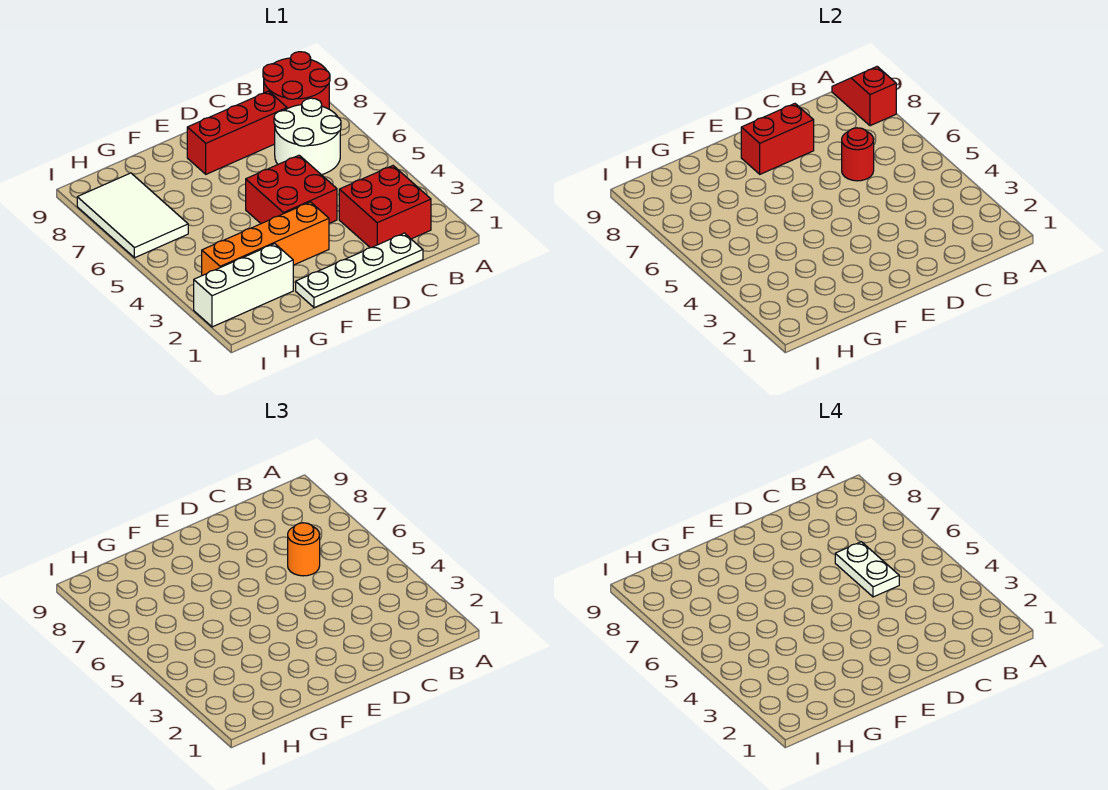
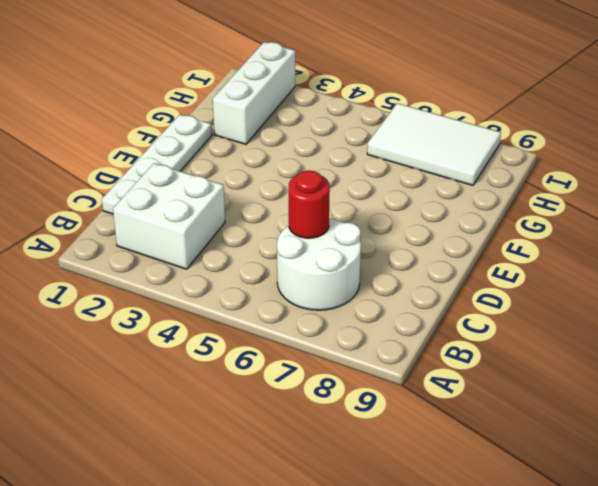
white 2x2 brick [113,163,225,269] -> red 2x2 brick [339,166,431,248]
none -> red 2x2 round brick [263,52,330,109]
none -> red 1x3 brick [187,91,287,174]
none -> red 2x2 brick [246,155,337,224]

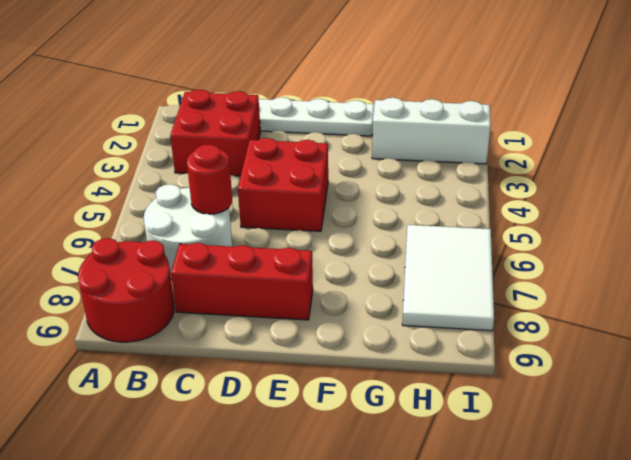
none -> orange 1x4 brick [202,202,329,276]
none -> red 1x2 slope [832,67,896,126]
none -> red 1x2 brick [741,104,814,174]

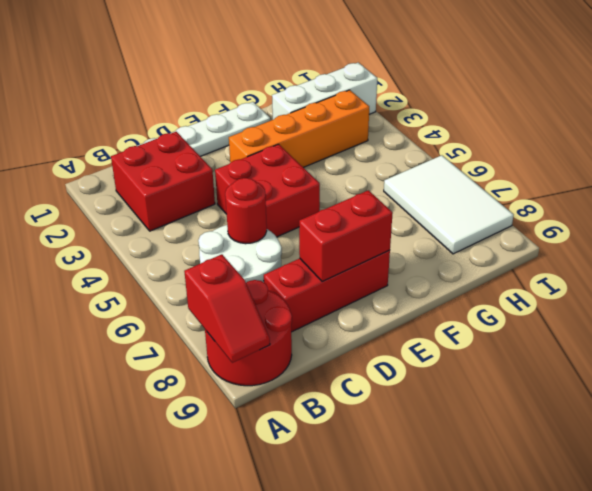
none -> orange 1x1 round brick [288,523,320,576]
none -> white 1x2 plate [835,542,899,597]

